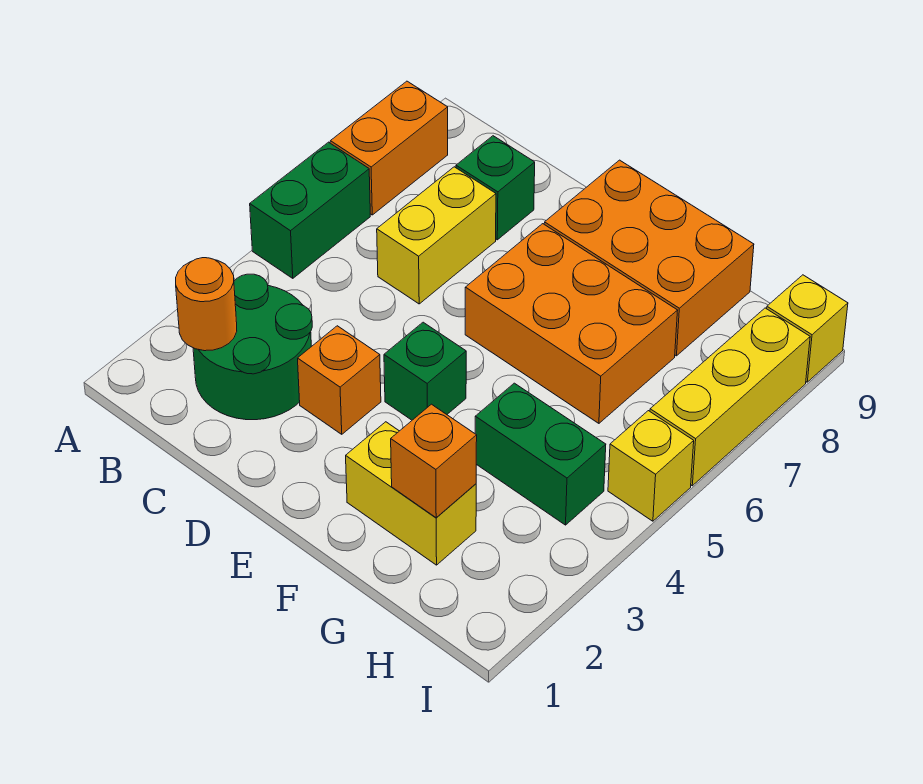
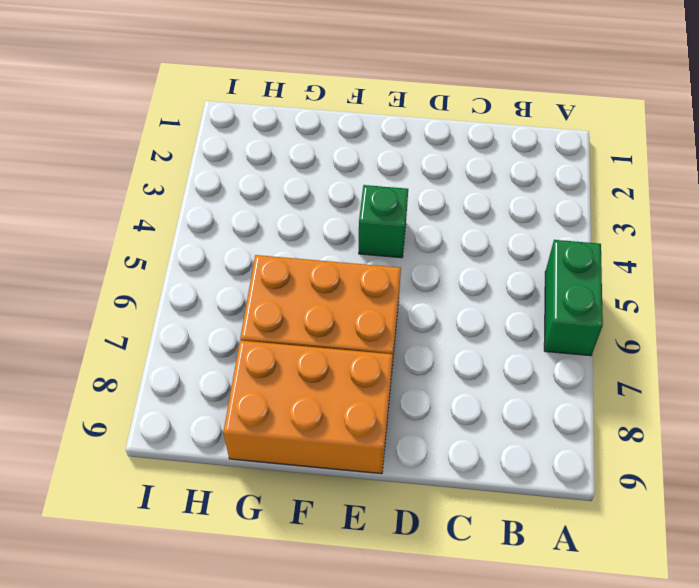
none -> orange 1x2 brick [330,81,448,215]
none -> green 2x2 round brick [193,274,312,420]
none -> yellow 1x2 brick [377,167,496,304]

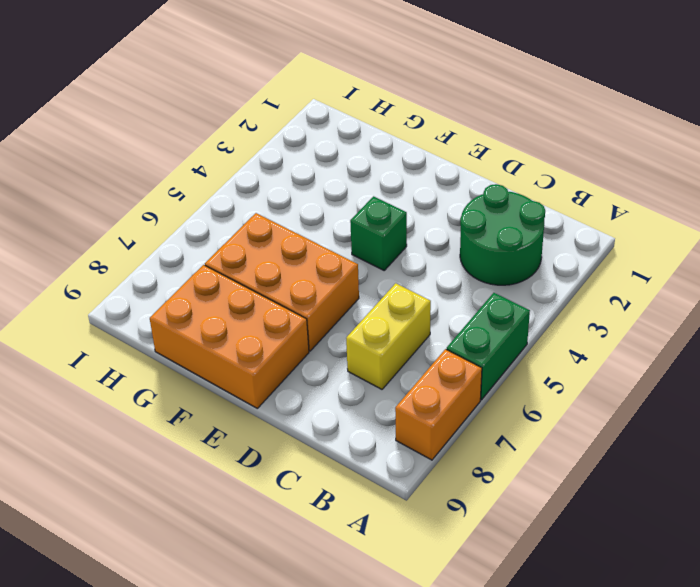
none -> green 1x1 brick [456,136,535,240]
none -> orange 1x1 brick [298,326,381,434]
none -> yellow 1x2 brick [346,422,476,565]

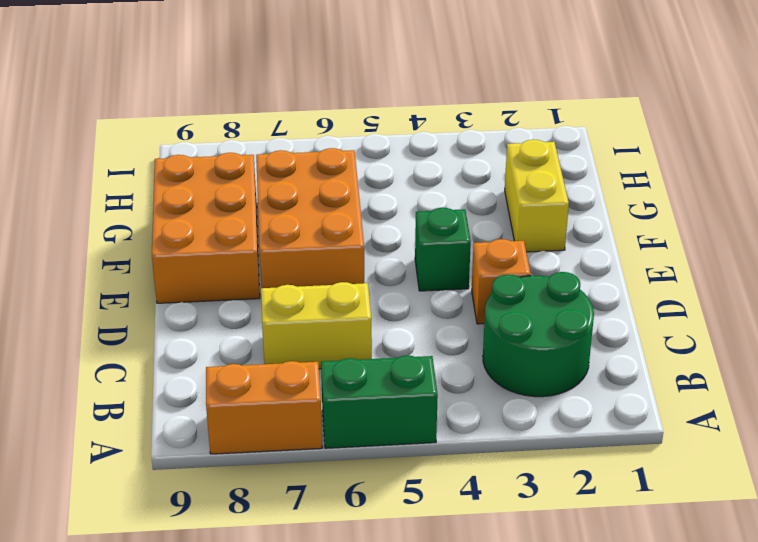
none -> green 1x1 brick [456,136,535,240]
none -> green 1x2 brick [475,383,606,525]
none -> yellow 1x1 brick [608,411,694,521]

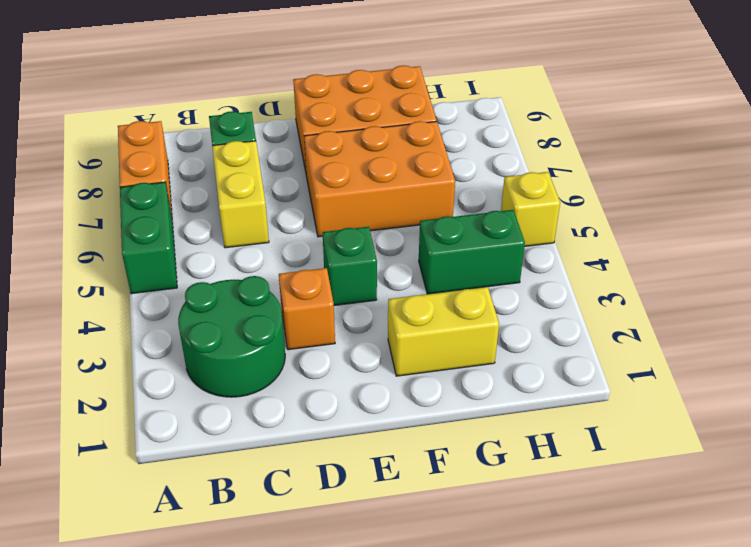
none -> yellow 1x3 brick [650,308,810,486]
none -> yellow 1x1 brick [767,275,848,382]
none -> orange 1x1 round brick [176,258,237,351]

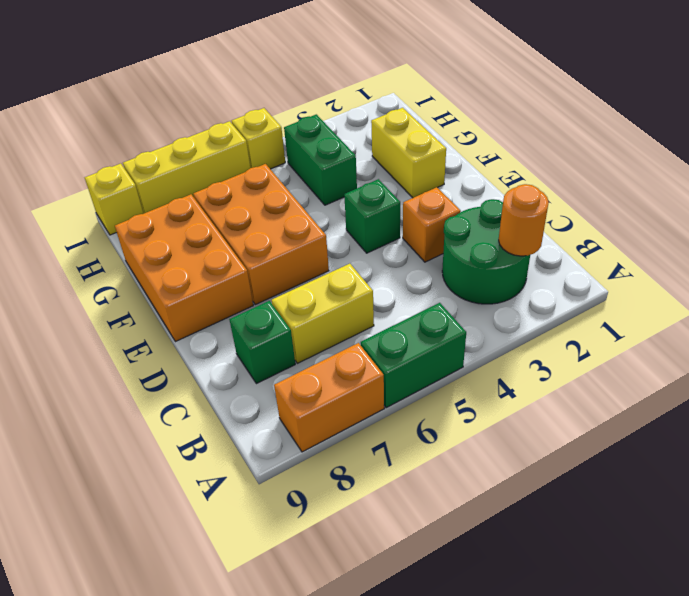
none -> orange 1x1 brick [391,404,477,518]

